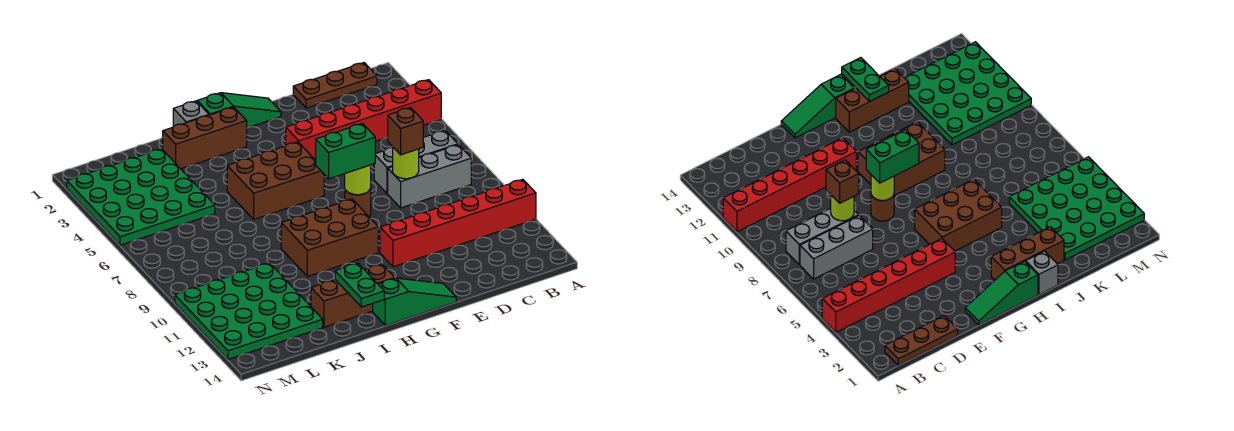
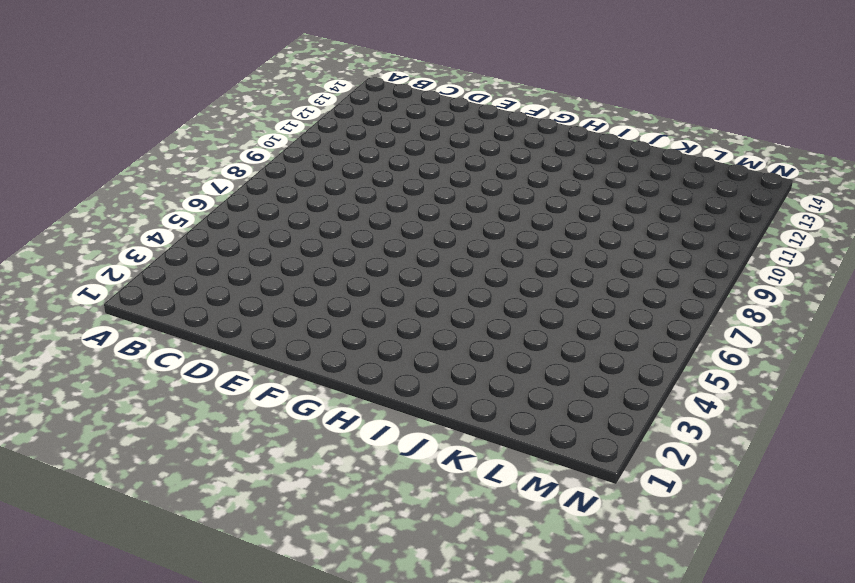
none -> red 1x6 brick [286,80,441,160]
none -> red 1x6 brick [380,179,536,267]
none -> brown 1x3 plate [293,63,377,108]

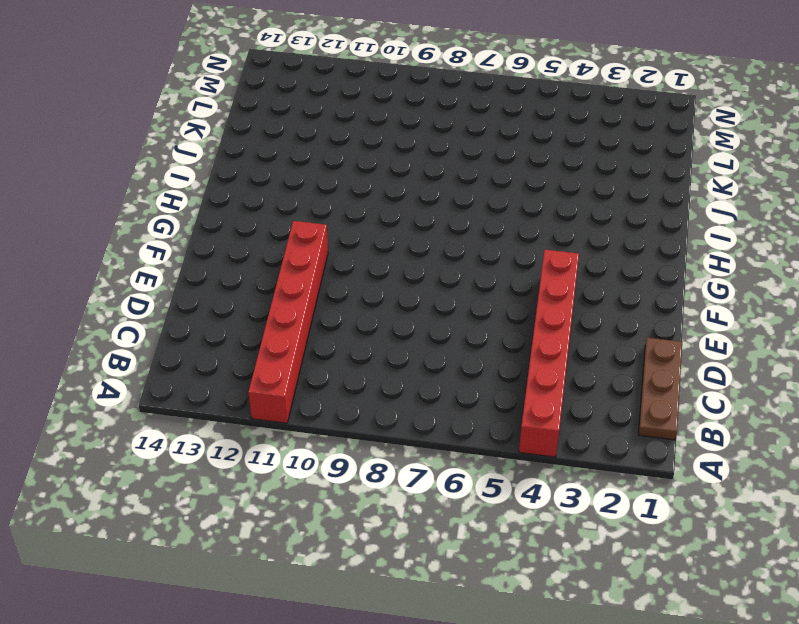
none -> grey 1x3 brick [374,130,458,194]
none -> grey 1x3 brick [388,145,471,208]
none -> green 1x3 slope [197,93,281,128]

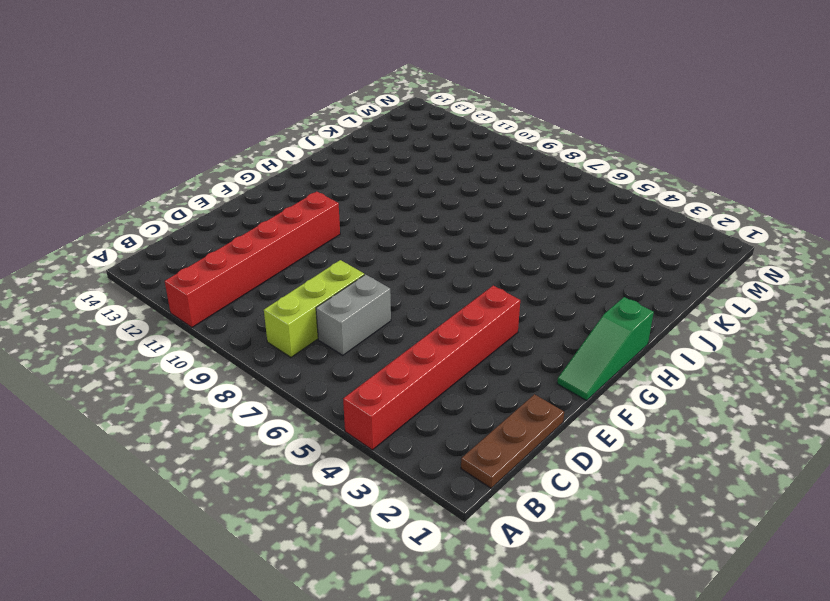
lime 1x3 brick [264,260,364,357] -> grey 1x3 brick [388,145,471,208]
grey 1x2 brick [316,274,391,355] -> grey 1x3 brick [374,130,458,194]
none -> brown 1x1 round brick [345,189,371,217]
none -> green 1x3 slope [373,278,456,326]
none -> brown 2x3 brick [227,142,324,219]

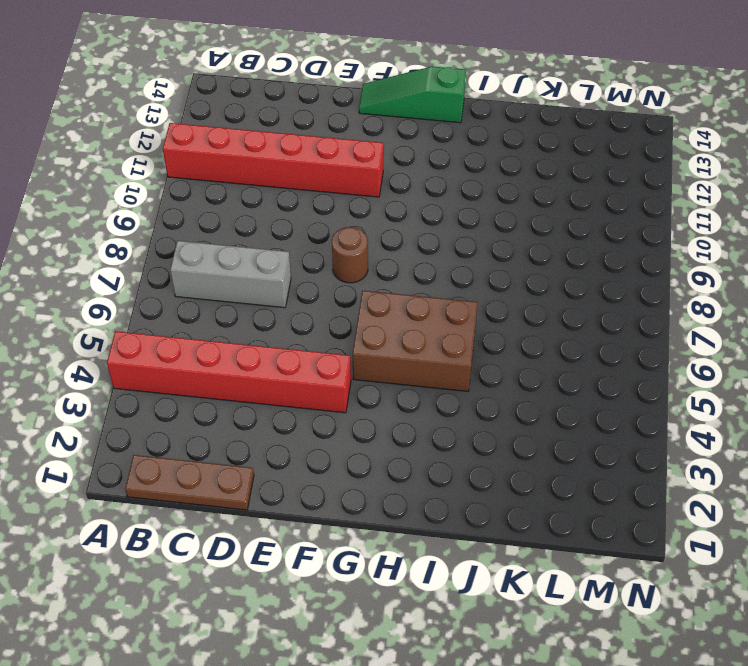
none -> grey 1x3 brick [388,145,471,208]
none -> green 1x3 slope [197,93,281,128]
none -> brown 2x3 brick [281,199,378,277]

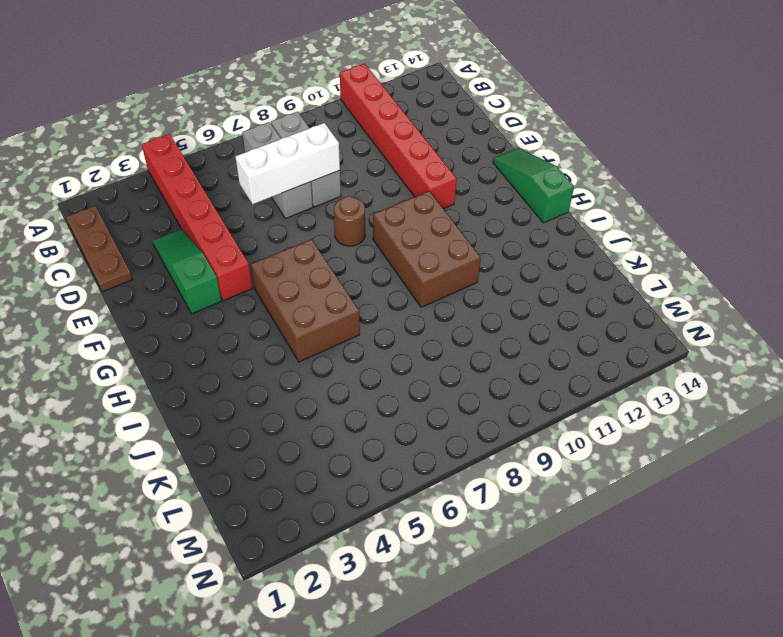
green 1x3 slope [153,229,221,314] -> green 1x3 slope moved to [197,93,281,128]
white 1x3 brick [235,123,340,204] -> lime 1x1 round brick [393,147,419,179]
none -> brown 1x3 brick [163,107,247,169]
none -> brown 1x3 brick [311,264,395,327]
none -> grey 1x1 brick [173,101,209,127]

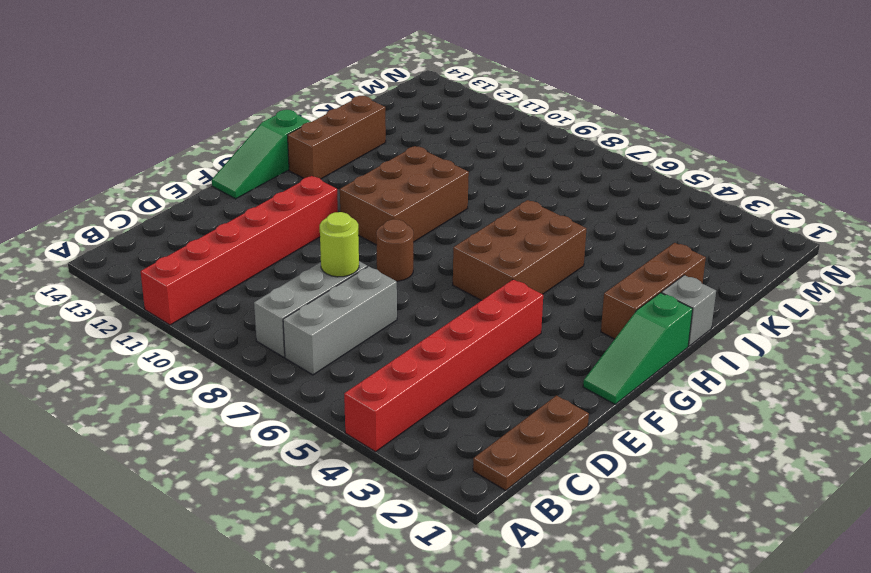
none -> green 4x4 plate [67,149,215,245]
none -> green 4x4 plate [175,263,323,359]
none -> lime 1x1 round brick [345,165,371,195]

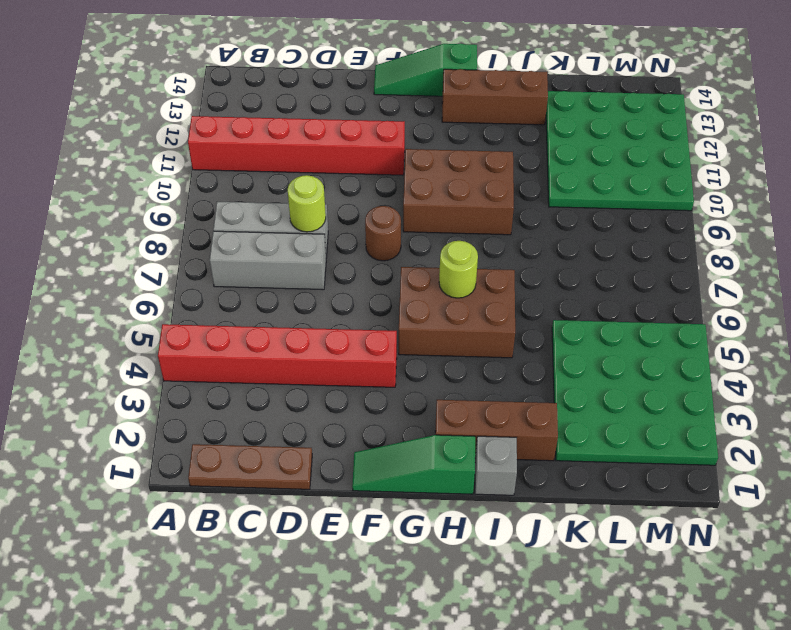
lime 1x1 round brick [439,241,478,298] -> lime 1x1 round brick moved to [345,165,371,195]
none -> green 1x2 plate [335,263,384,307]
none -> brown 1x1 brick [387,108,423,155]
none -> green 1x2 brick [316,124,375,179]

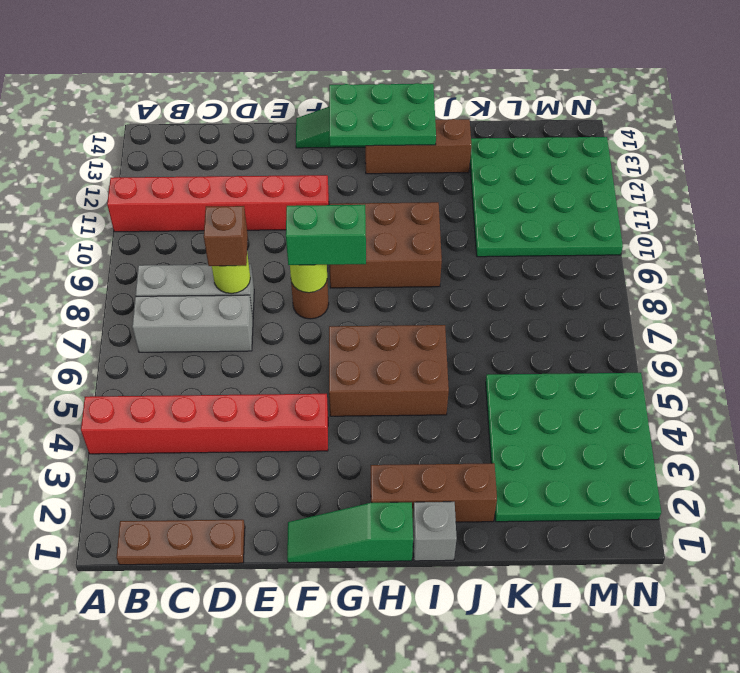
green 2x3 plate [329,83,436,146] -> green 1x2 plate [335,263,384,307]

